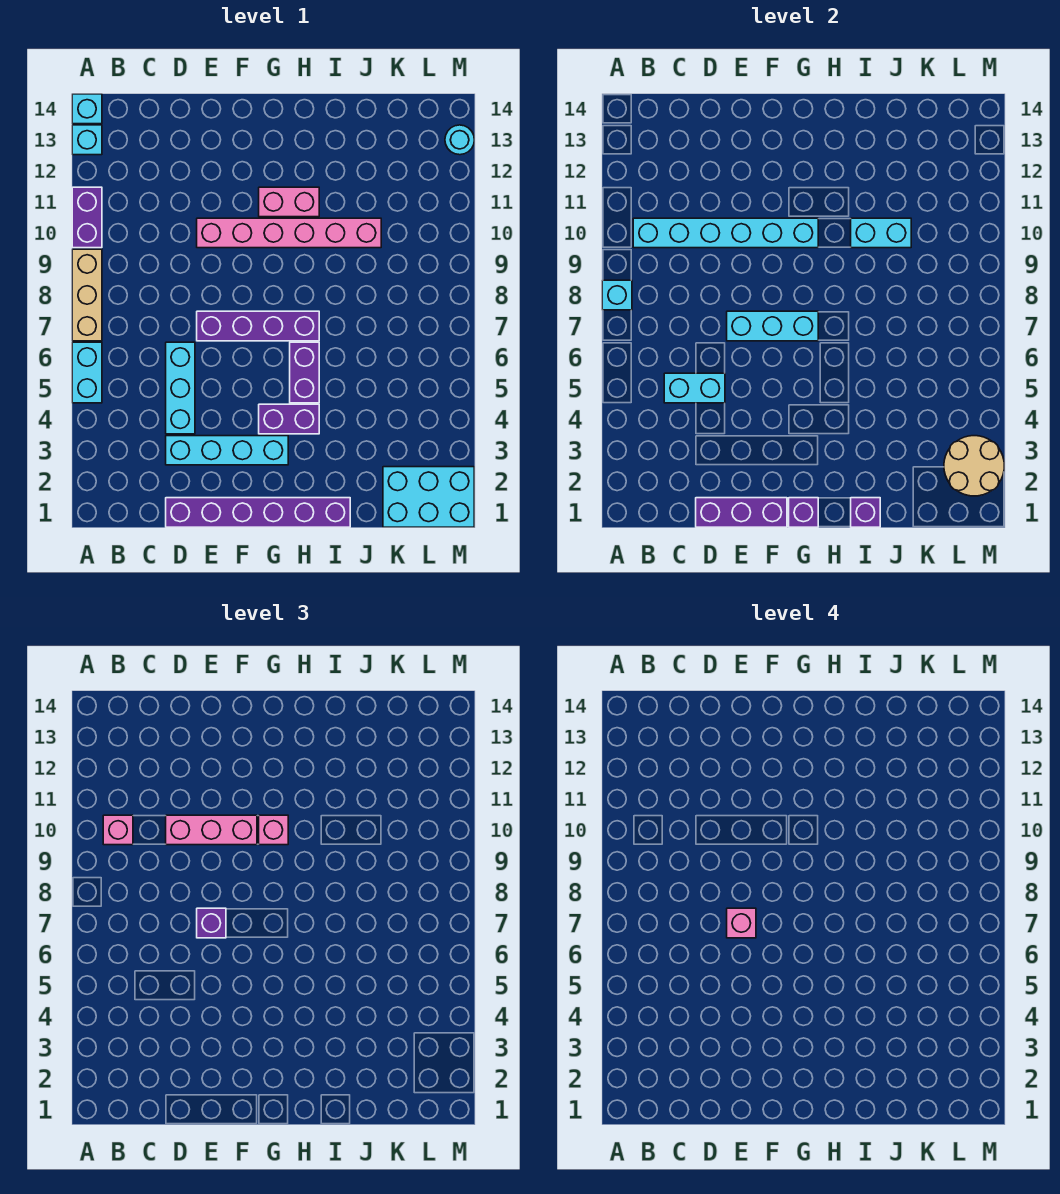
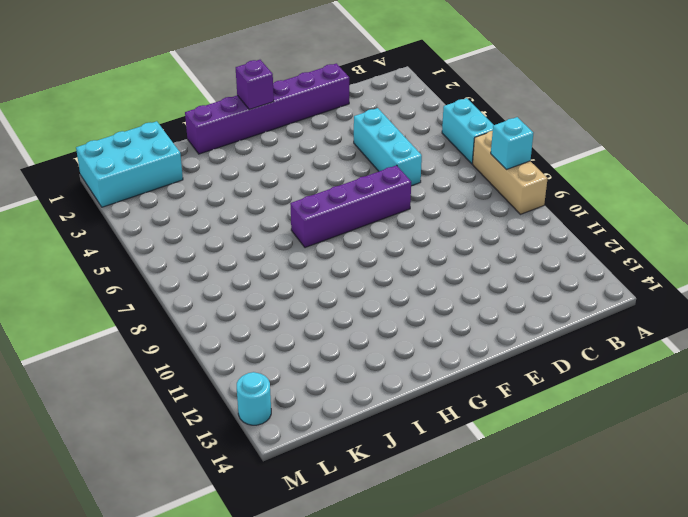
none -> purple 1x2 brick [72,187,102,248]
none -> cyan 1x1 brick [72,125,102,155]
none -> cyan 1x1 brick [72,94,102,124]

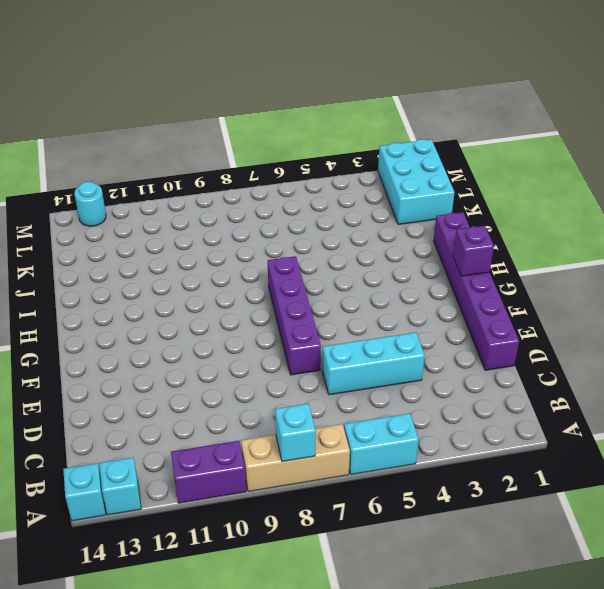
none -> cyan 1x4 brick [166,436,288,465]
none -> pink 1x6 brick [197,218,381,248]
none -> purple 1x2 brick [259,404,319,434]

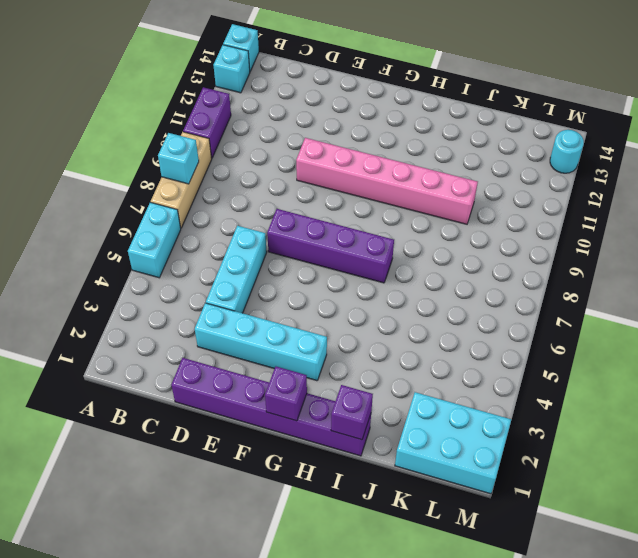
none -> purple 1x2 brick [259,404,319,434]
none -> pink 1x2 brick [259,187,319,217]
none -> purple 1x2 brick [290,342,319,403]

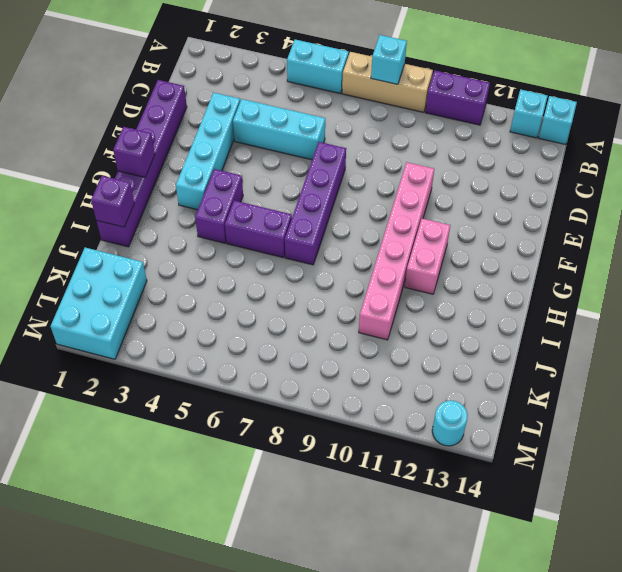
none -> cyan 1x6 brick [633,218,818,248]
none -> cyan 1x2 brick [664,373,725,403]
none -> purple 1x3 brick [696,498,787,527]

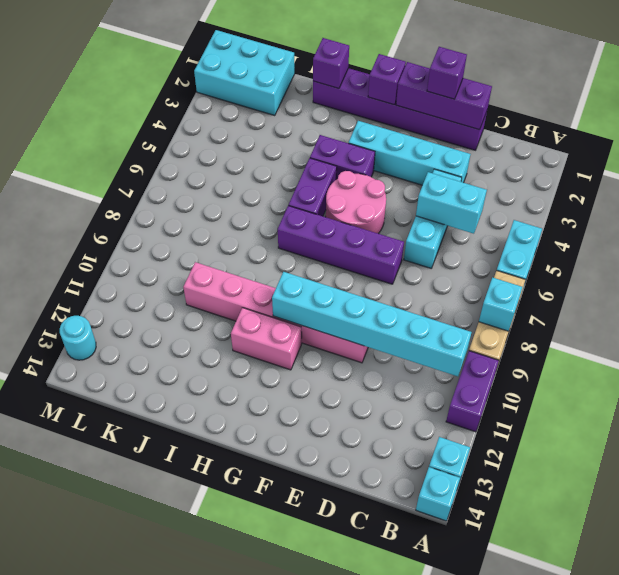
purple 1x1 brick [427,47,467,99] -> purple 1x1 brick moved to [197,908,226,938]
pink 2x2 round brick [326,171,386,234] -> none
none -> cyan 1x3 brick [727,311,818,341]
none -> cyan 1x2 brick [851,218,911,248]
none -> tan 2x2 round brick [944,436,1004,496]

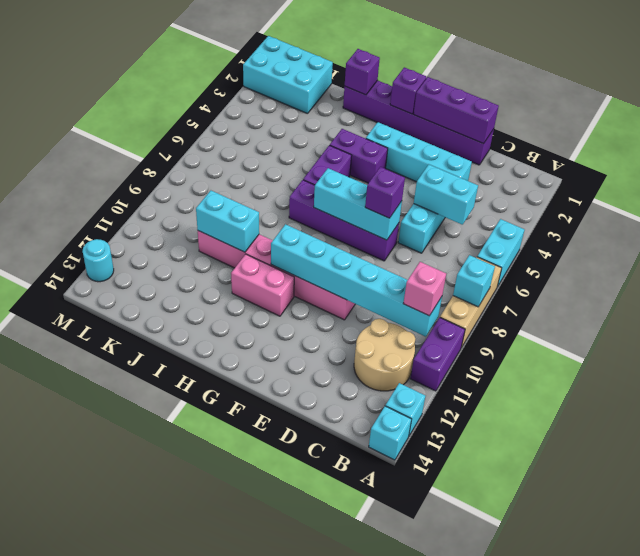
tan 2x2 round brick [354,319,415,391] -> tan 2x2 round brick moved to [944,436,1004,496]
none -> pink 1x3 brick [166,815,257,845]
none -> pink 1x1 brick [259,815,288,845]
none -> pink 1x1 brick [727,908,756,938]

